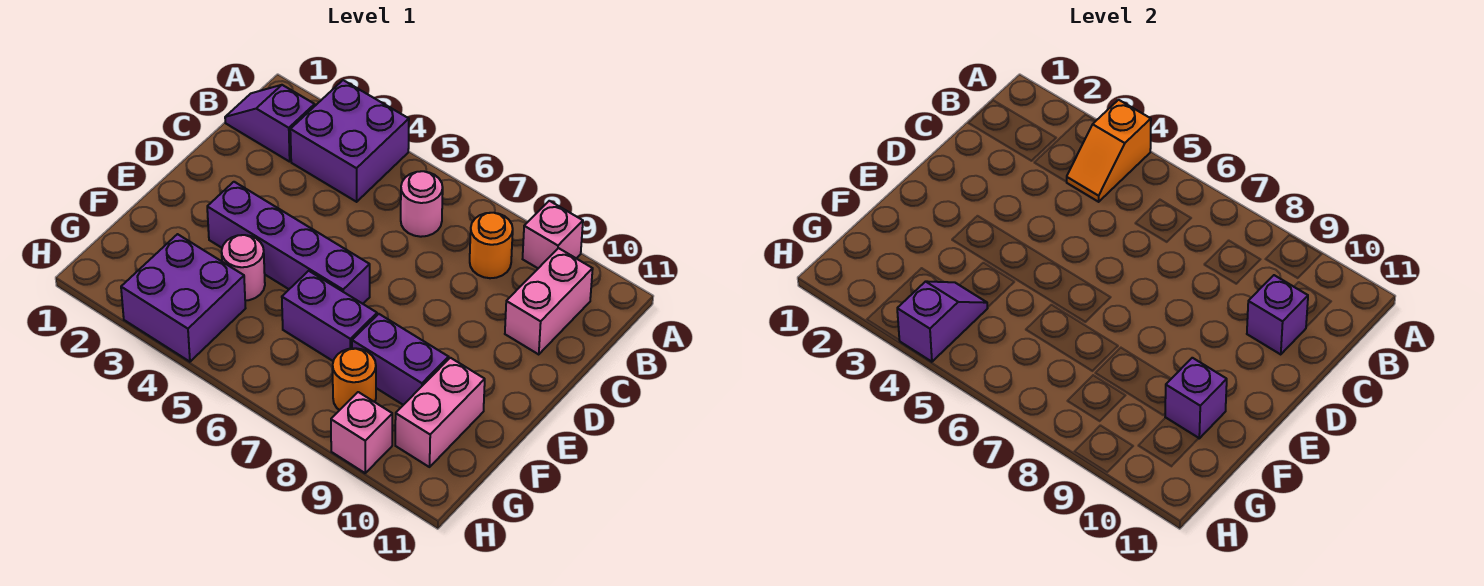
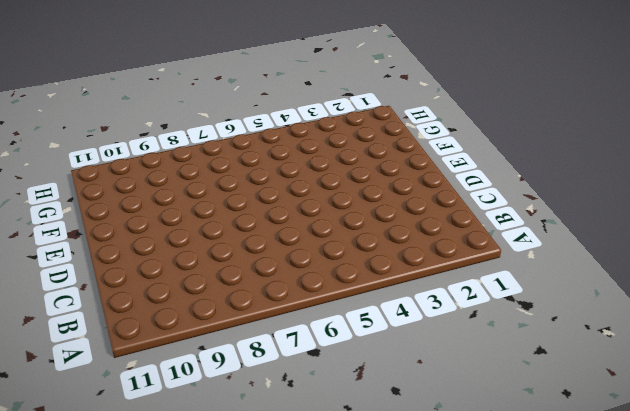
none -> purple 2x2 brick [290,80,409,202]
none -> pink 1x1 brick [523,201,583,268]
none -> purple 1x2 slope [225,85,315,162]

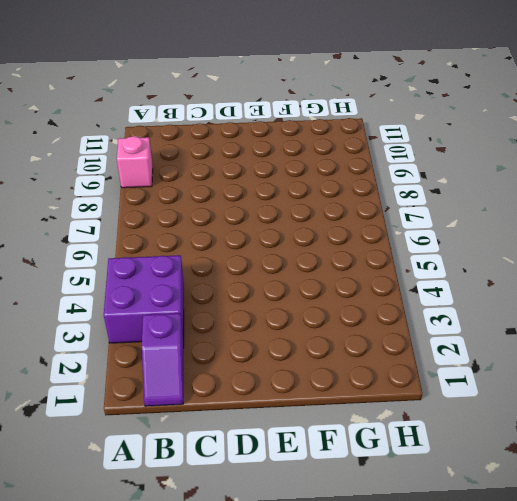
none -> pink 1x1 round brick [401,171,443,237]
none -> orange 1x1 round brick [470,213,513,278]
none -> pink 1x2 brick [505,248,593,354]

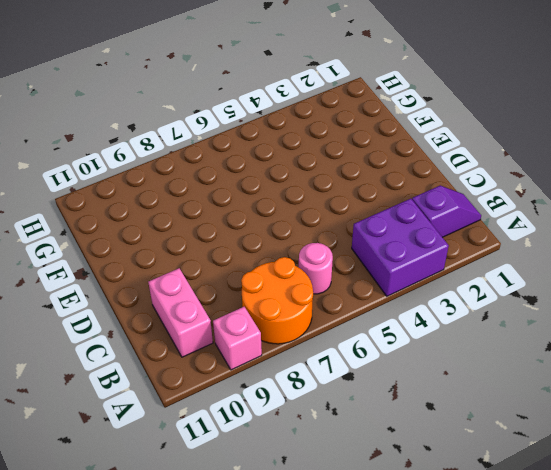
orange 2x2 round brick [241,257,313,344] -> orange 1x1 round brick [470,213,513,278]
none -> purple 1x4 brick [207,182,370,304]
none -> pink 1x1 round brick [222,235,265,301]
none -> purple 1x2 brick [282,271,377,361]

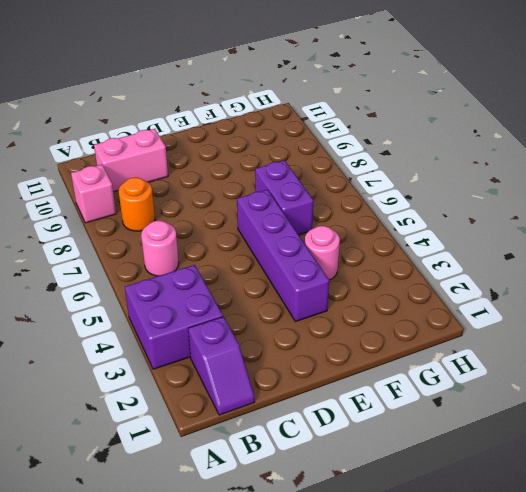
none -> purple 1x2 brick [352,314,449,405]
none -> pink 1x2 brick [395,358,485,467]
none -> purple 2x2 brick [121,234,246,362]

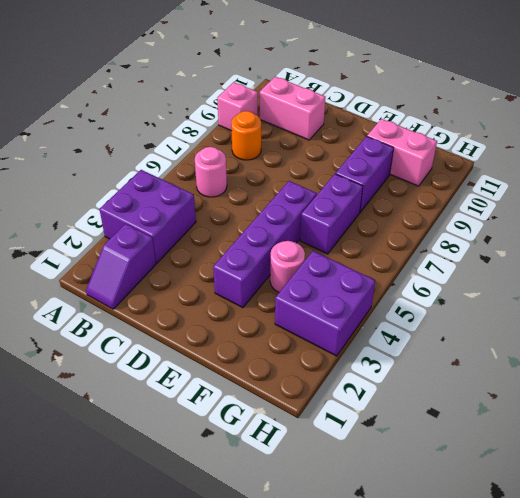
none -> orange 1x1 round brick [333,348,376,410]
none -> pink 1x1 brick [331,392,392,473]
none -> orange 1x2 slope [1067,100,1151,202]

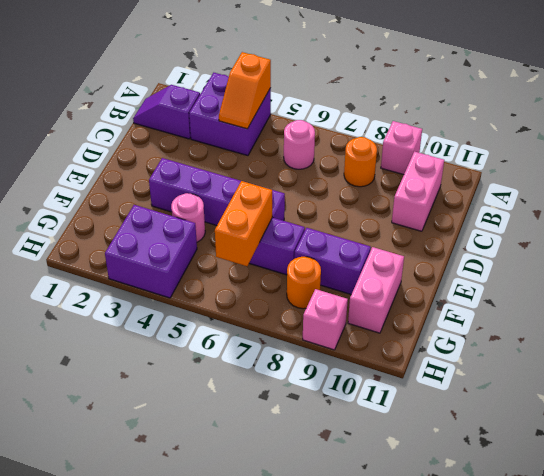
orange 1x2 brick [215,181,272,266] -> none
none -> purple 1x1 brick [1247,275,1308,354]
none -> purple 1x1 brick [1165,358,1227,438]
none -> purple 1x2 slope [897,281,988,362]

